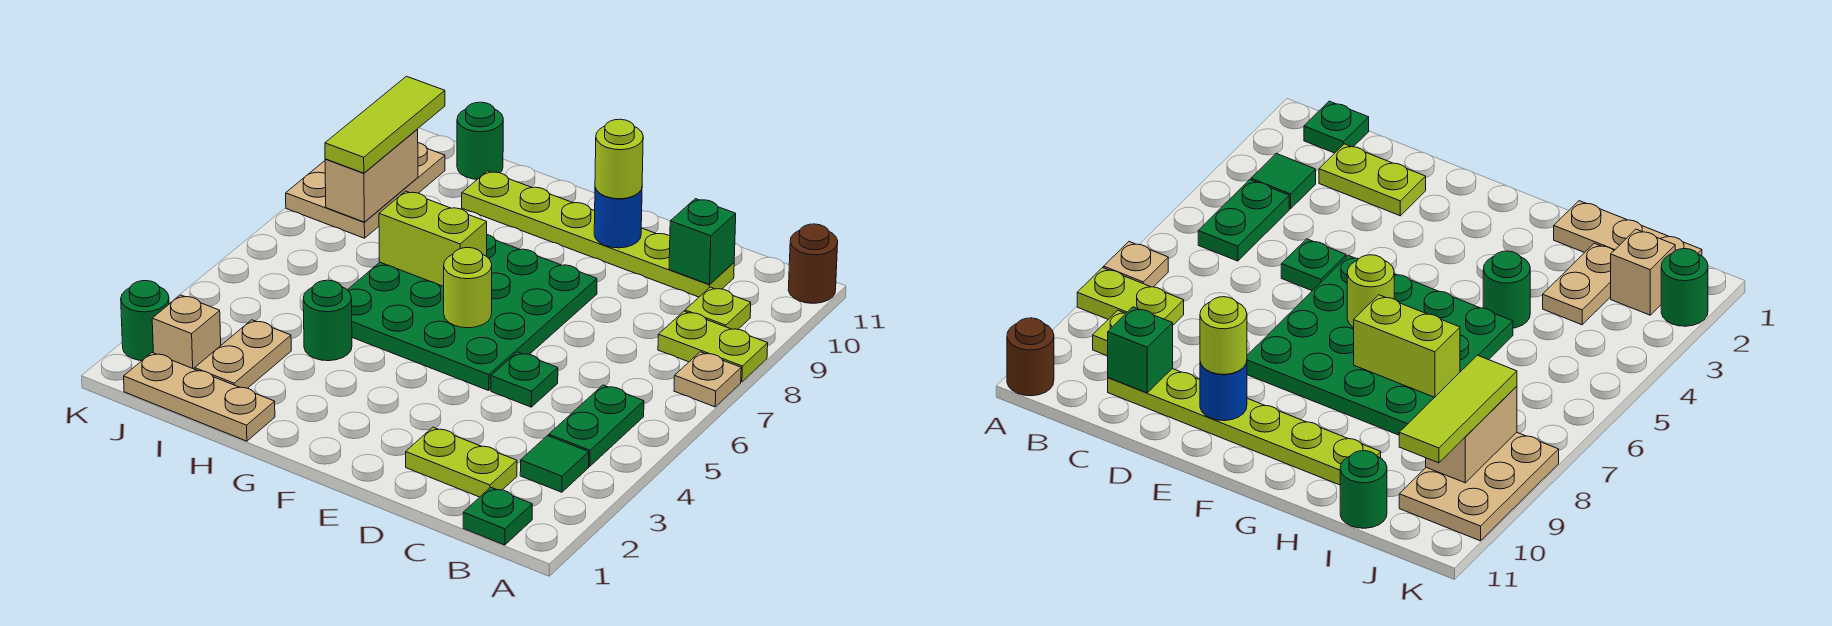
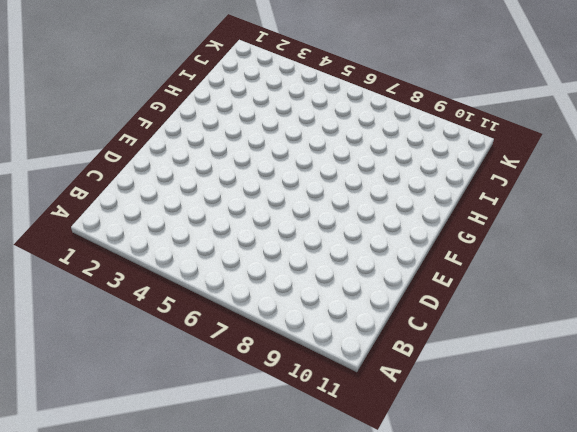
none -> tan 1x1 plate [674,352,741,407]
none -> lime 1x2 plate [658,311,768,382]
none -> brown 1x1 round brick [788,224,838,303]

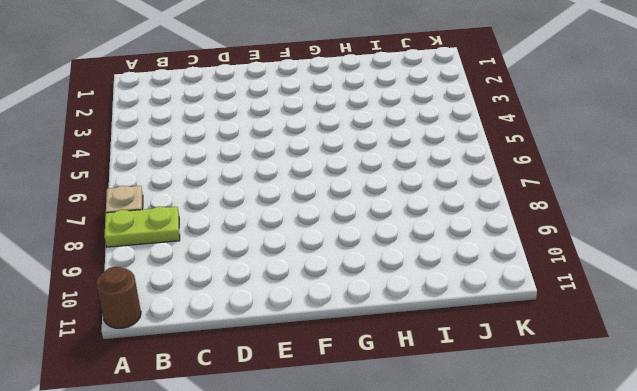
none -> green 1x1 plate [463,487,532,545]
none -> green 1x1 tile [520,436,589,492]
none -> green 1x2 plate [549,385,644,466]

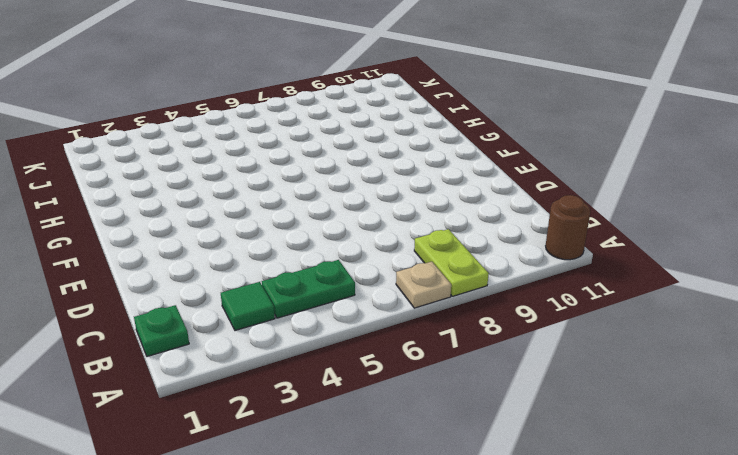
none -> lime 1x1 plate [685,287,751,329]
none -> lime 1x2 plate [406,427,517,497]
none -> lime 1x6 plate [462,171,734,297]

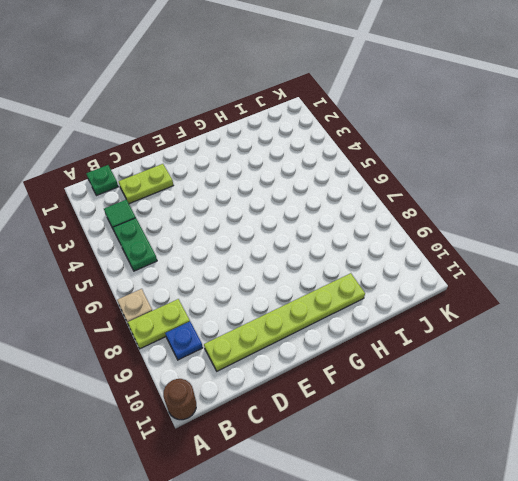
blue 1x1 plate [165,322,203,360] -> lime 1x1 plate [685,287,751,329]
none -> green 1x1 plate [491,352,558,407]
none -> green 4x4 plate [348,235,597,390]
none -> tan 1x3 plate [124,353,275,441]

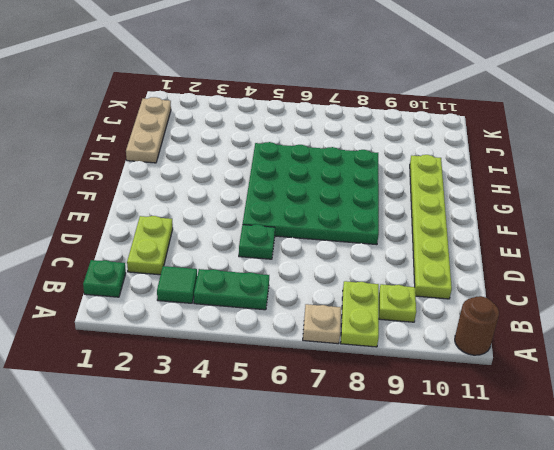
none -> green 1x1 round brick [303,280,352,361]
none -> tan 1x2 plate [195,320,291,388]
none -> green 1x1 round brick [457,102,503,179]

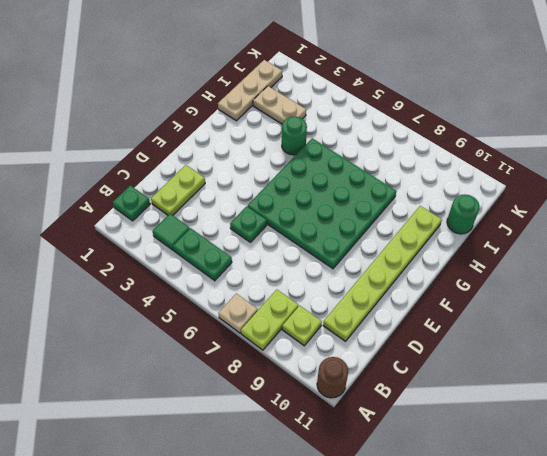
none -> tan 1x1 brick [152,295,221,369]
none -> tan 2x3 plate [286,143,445,238]
none -> green 1x1 round brick [121,281,169,361]

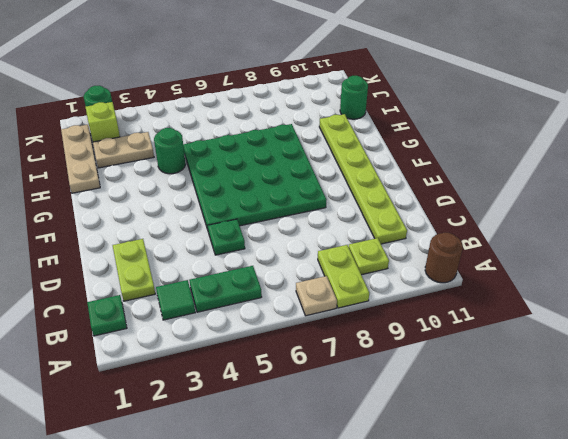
lime 1x1 brick [86,102,120,142] -> tan 1x1 brick [152,295,221,369]
none -> tan 2x3 plate [286,143,445,238]
none -> green 1x1 brick [669,199,736,285]
none -> blue 1x1 round brick [594,188,642,248]

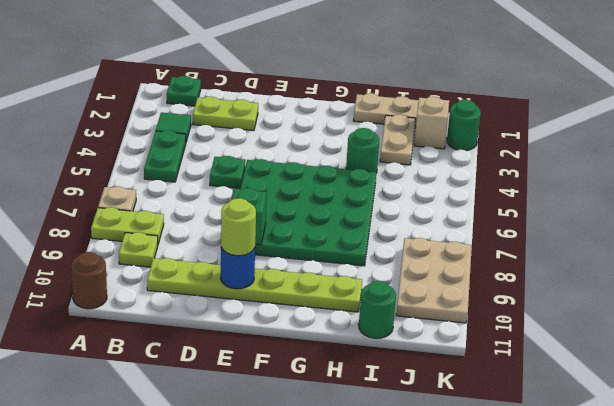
green 1x1 brick [231,188,267,245] -> green 1x1 brick moved to [669,199,736,285]
none -> lime 1x1 round brick [444,248,492,328]
none -> lime 1x2 brick [379,191,487,287]
none -> tan 1x2 brick [325,129,418,222]

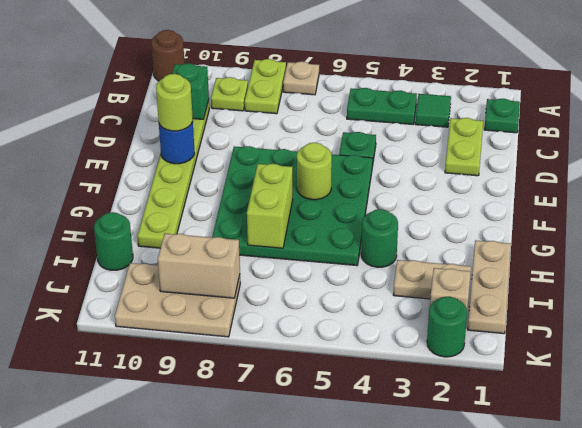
none -> lime 1x3 tile [325,76,445,173]

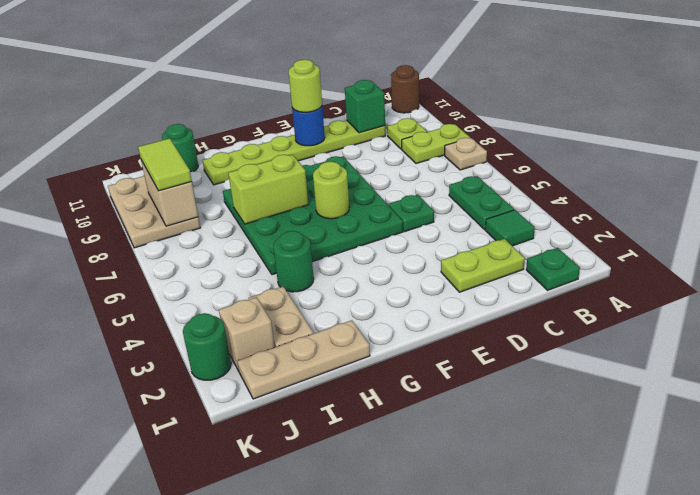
lime 1x2 tile [138,138,192,191] -> lime 1x3 tile [325,76,445,173]

